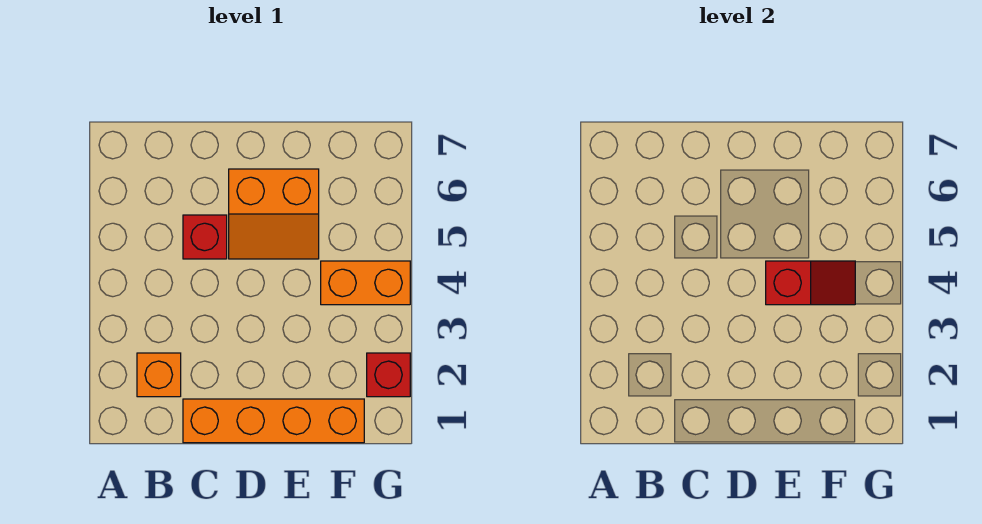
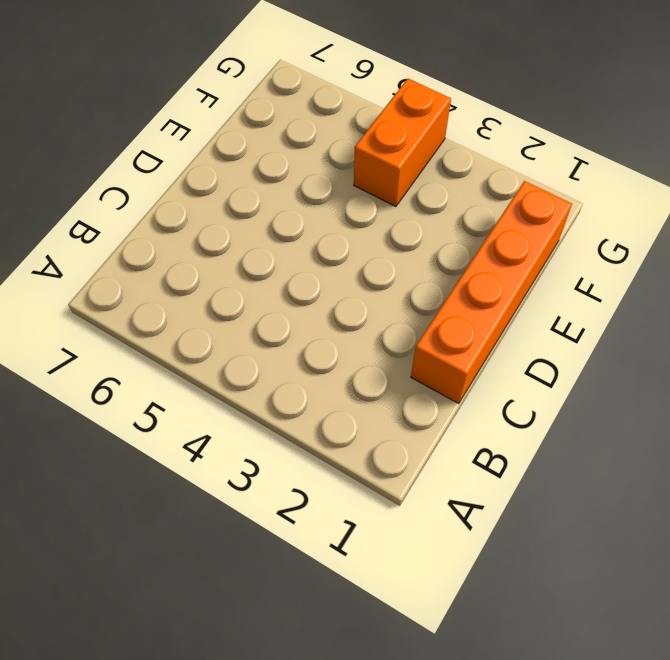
none -> orange 1x1 brick [137,353,181,397]
none -> red 1x1 brick [183,215,227,259]

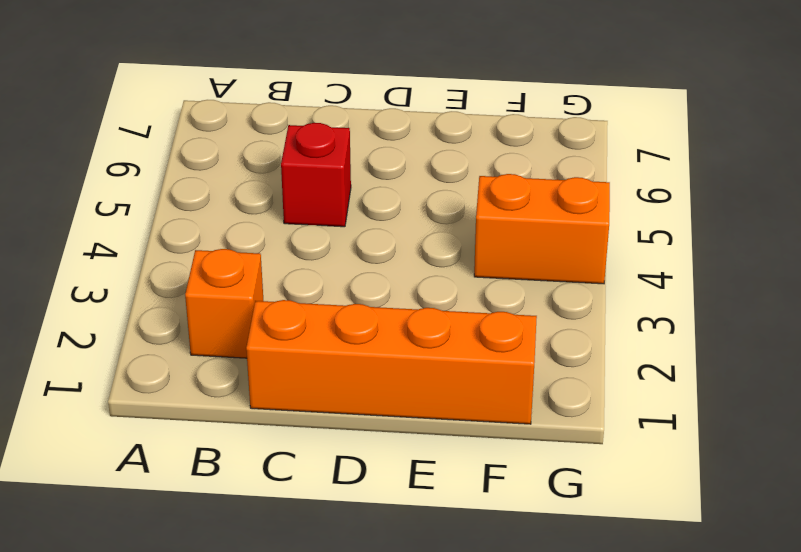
none -> orange 2x2 slope [229,169,319,259]
none -> red 1x1 brick [367,353,410,397]

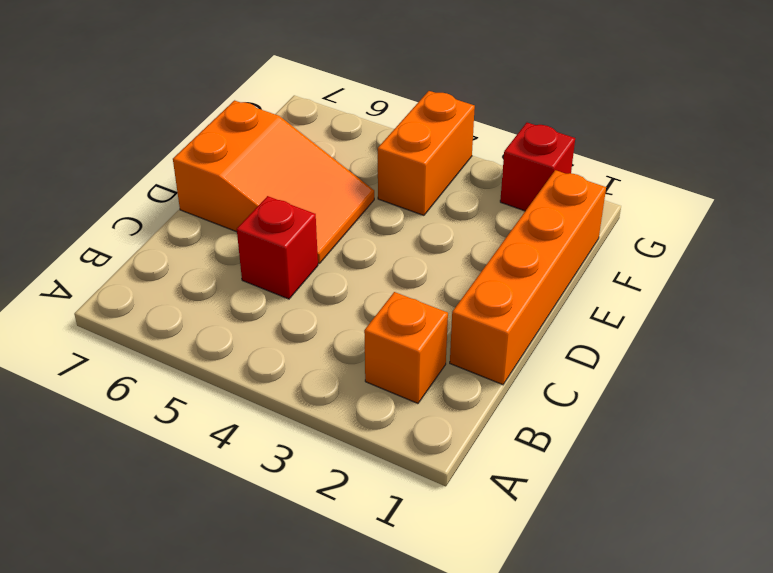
orange 2x3 slope [173,100,374,264] -> orange 2x2 slope [229,169,319,259]
none -> red 1x2 slope [766,261,855,305]

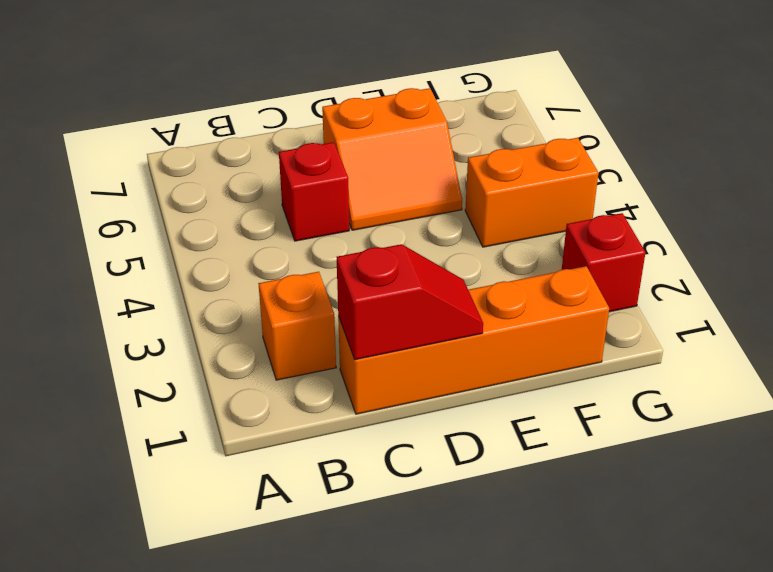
red 1x2 slope [337,244,483,360] -> red 1x2 slope moved to [766,261,855,305]

